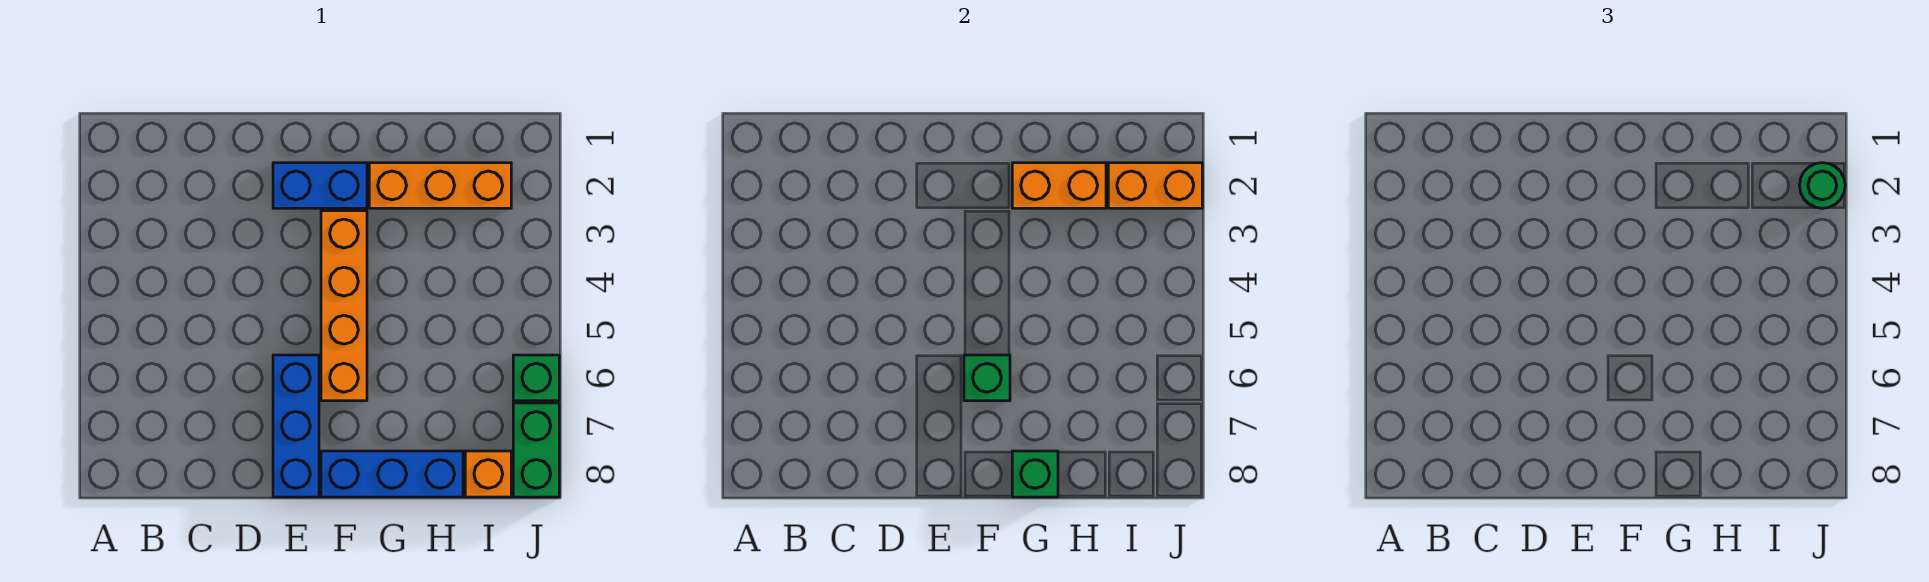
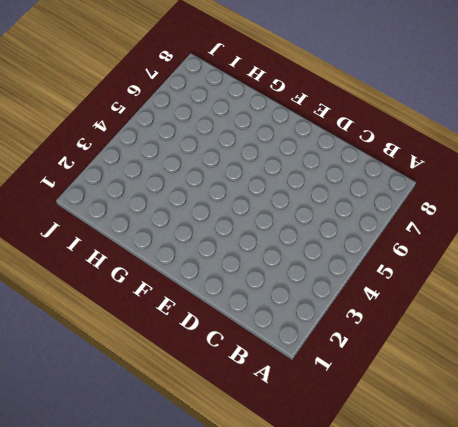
none -> blue 1x2 brick [273,163,367,208]
none -> blue 1x3 brick [273,355,319,497]
none -> orange 1x4 brick [321,211,367,401]

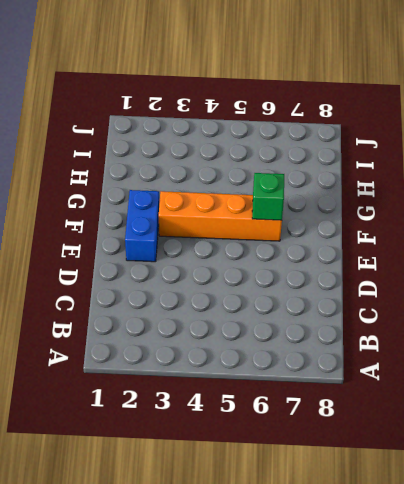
none -> blue 1x3 brick [273,355,319,497]
none -> blue 1x3 brick [321,451,463,497]
none -> orange 1x3 brick [369,163,511,208]

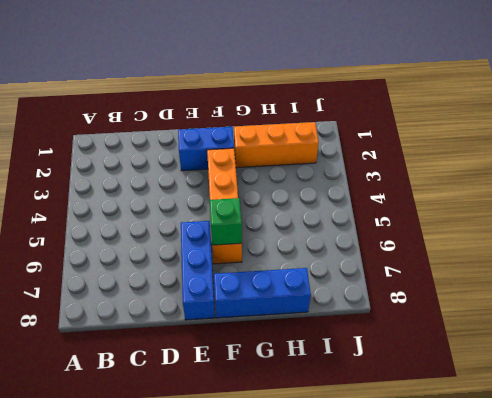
none -> orange 1x1 brick [465,451,511,497]
none -> green 1x1 brick [513,355,559,401]
none -> green 1x2 brick [513,403,559,497]

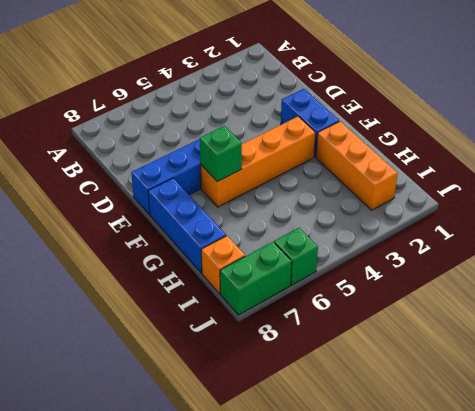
none -> orange 1x2 brick [1012,163,1106,208]
none -> green 1x1 brick [1012,451,1058,497]
none -> orange 1x2 brick [1108,163,1202,208]

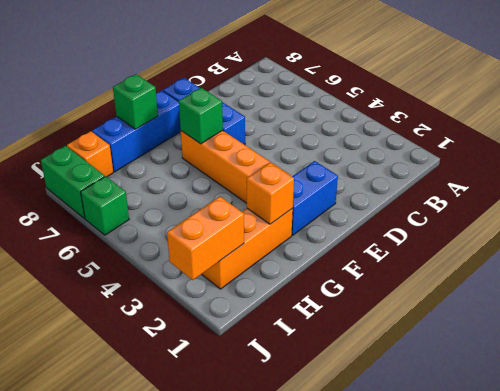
orange 1x1 brick [247,163,294,224] -> orange 1x2 brick [1012,163,1106,208]
none -> green 1x1 round brick [1800,163,1845,208]

